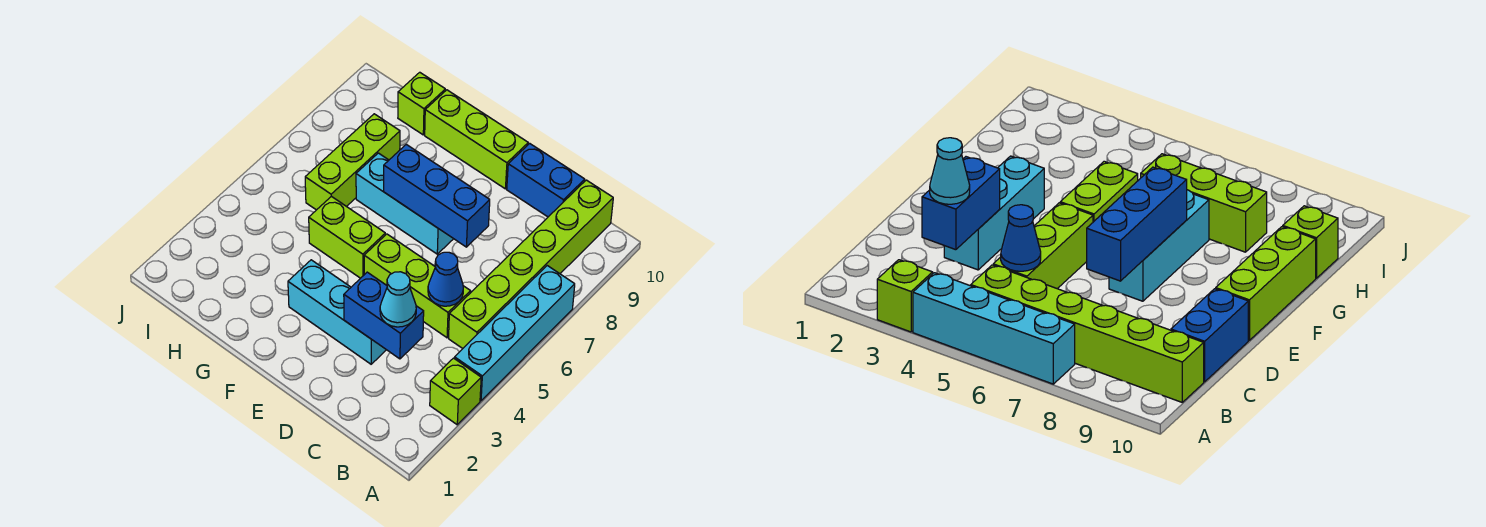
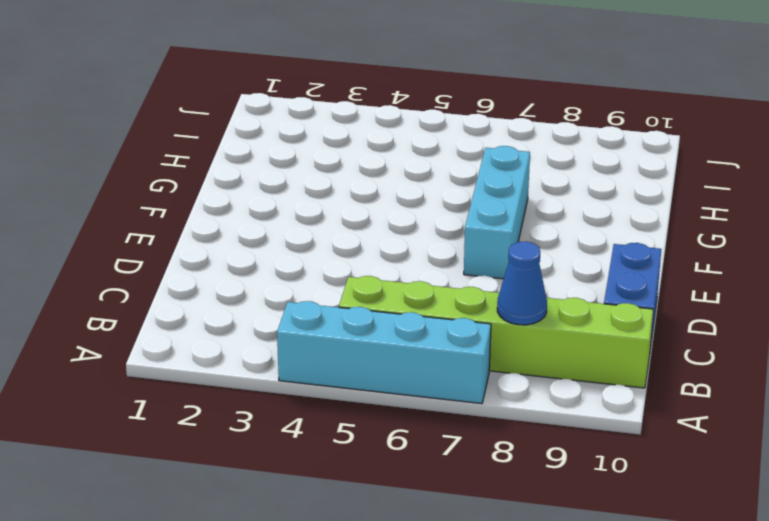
blue 1x1 cone [497,241,547,325] -> blue 1x1 cone moved to [428,252,463,306]
none -> lime 1x1 brick [430,358,481,425]
none -> lime 1x3 brick [364,234,470,338]
none -> cyan 1x3 brick [288,260,386,364]

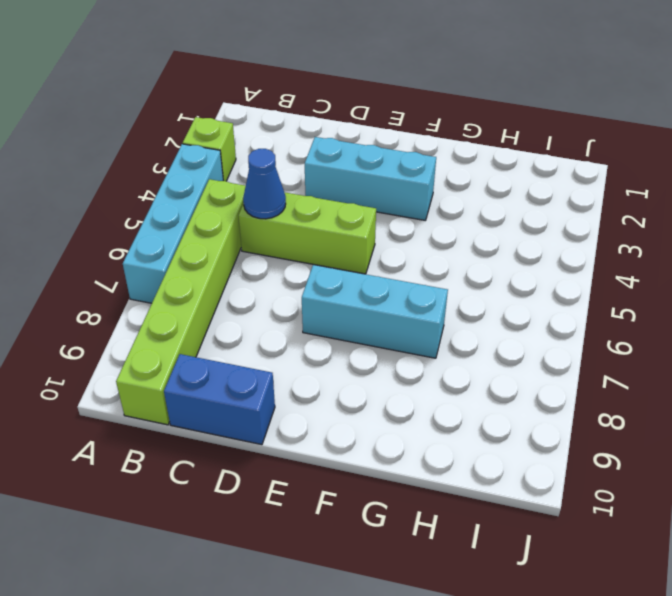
none -> lime 1x3 brick [425,90,528,189]
none -> lime 1x2 brick [309,196,385,278]
none -> lime 1x3 brick [305,114,400,210]

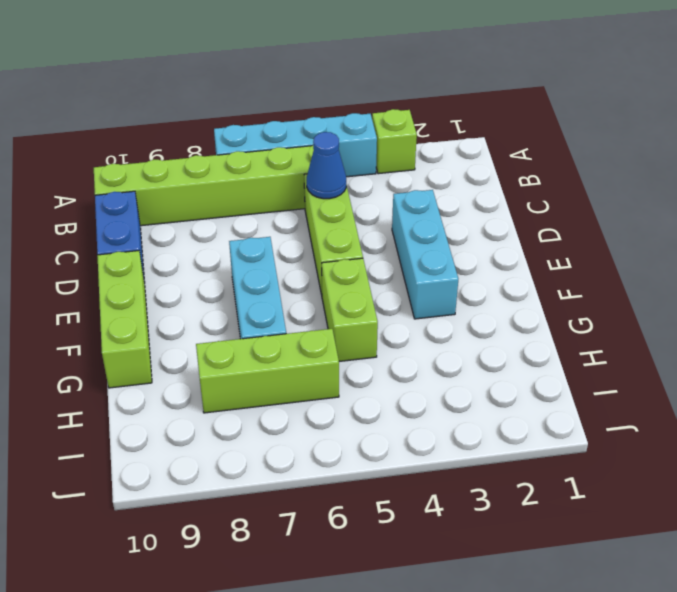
none -> lime 1x1 brick [398,72,445,135]
none -> blue 1x2 brick [344,272,424,359]
none -> blue 1x3 brick [384,144,490,247]

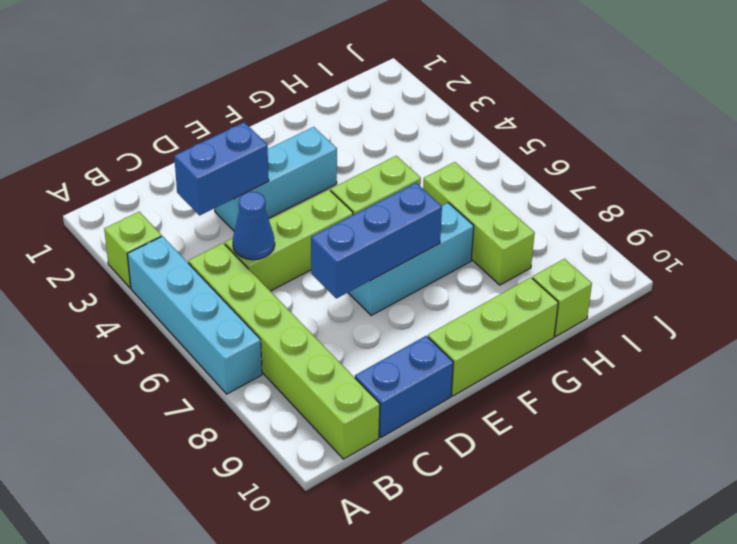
none -> cyan 1x1 cone [380,272,416,327]

